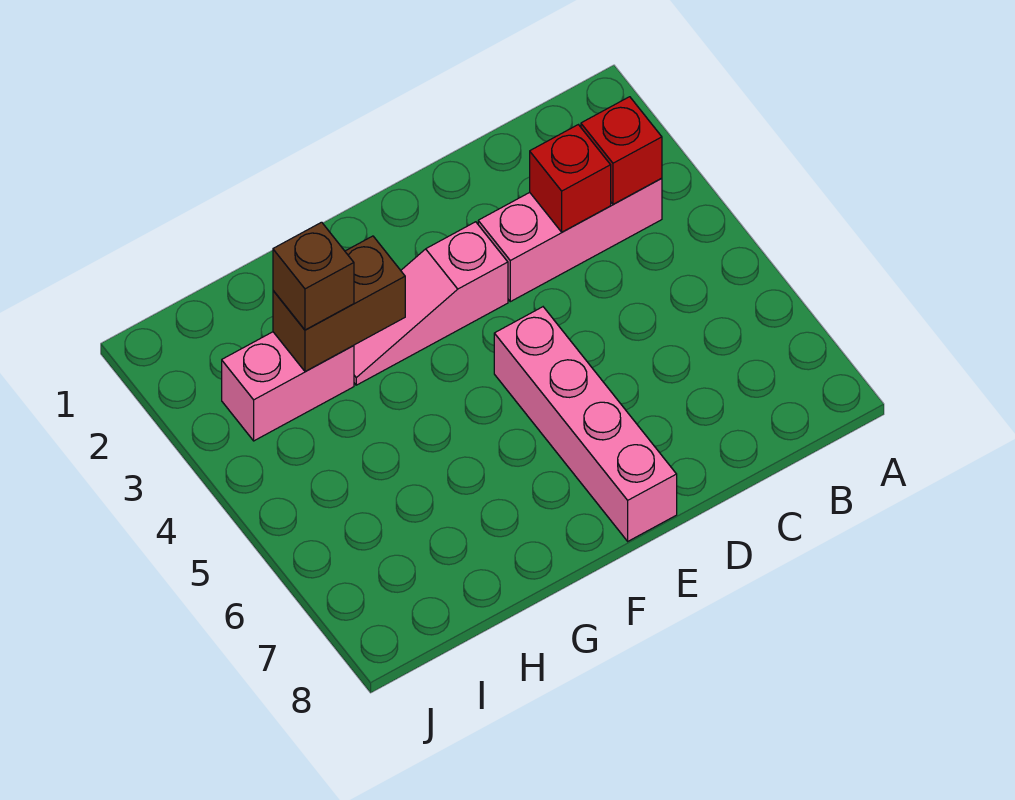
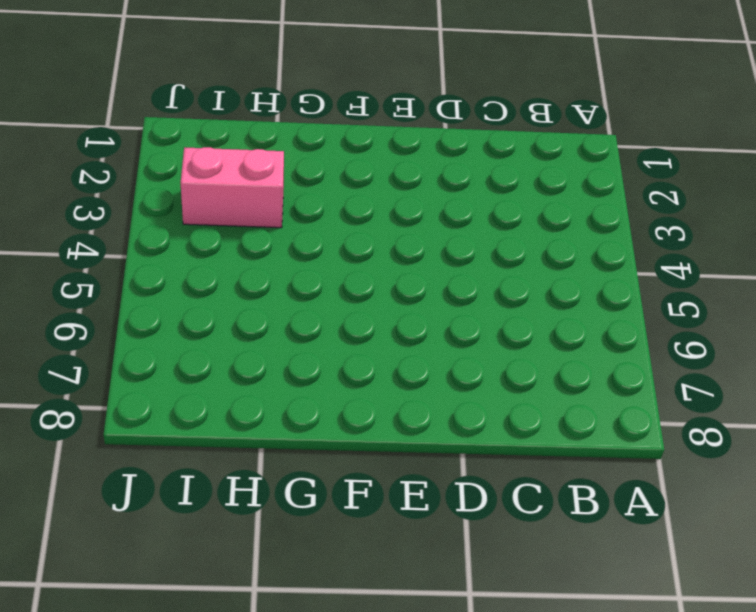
none -> pink 1x3 brick [478,178,662,302]
none -> pink 1x3 slope [354,222,508,385]

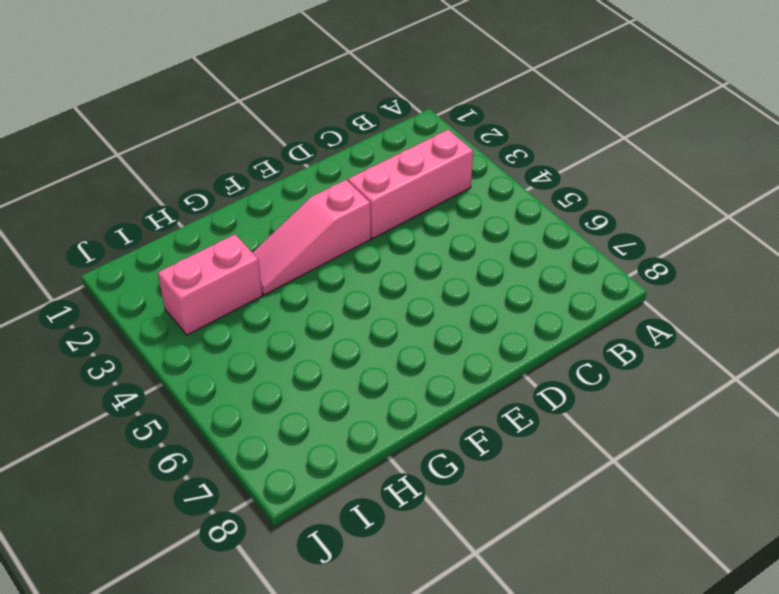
none -> pink 1x4 brick [494,307,677,541]
none -> red 1x1 brick [581,97,662,204]

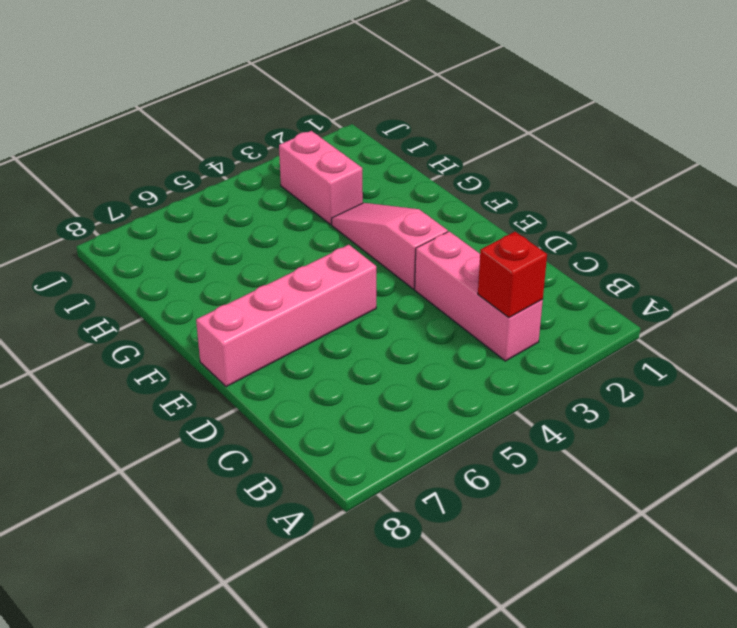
none -> red 1x1 brick [530,125,611,232]
none -> brown 1x2 brick [273,236,405,371]

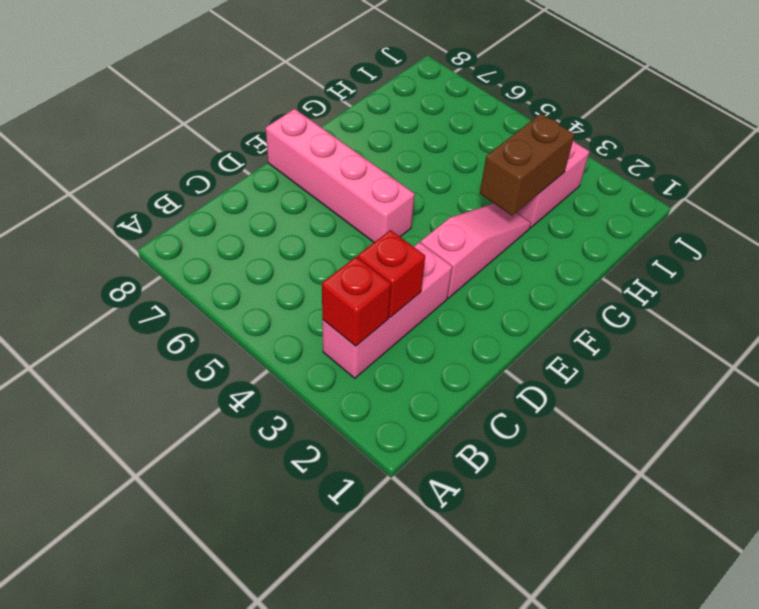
none -> brown 1x1 brick [273,222,354,330]

